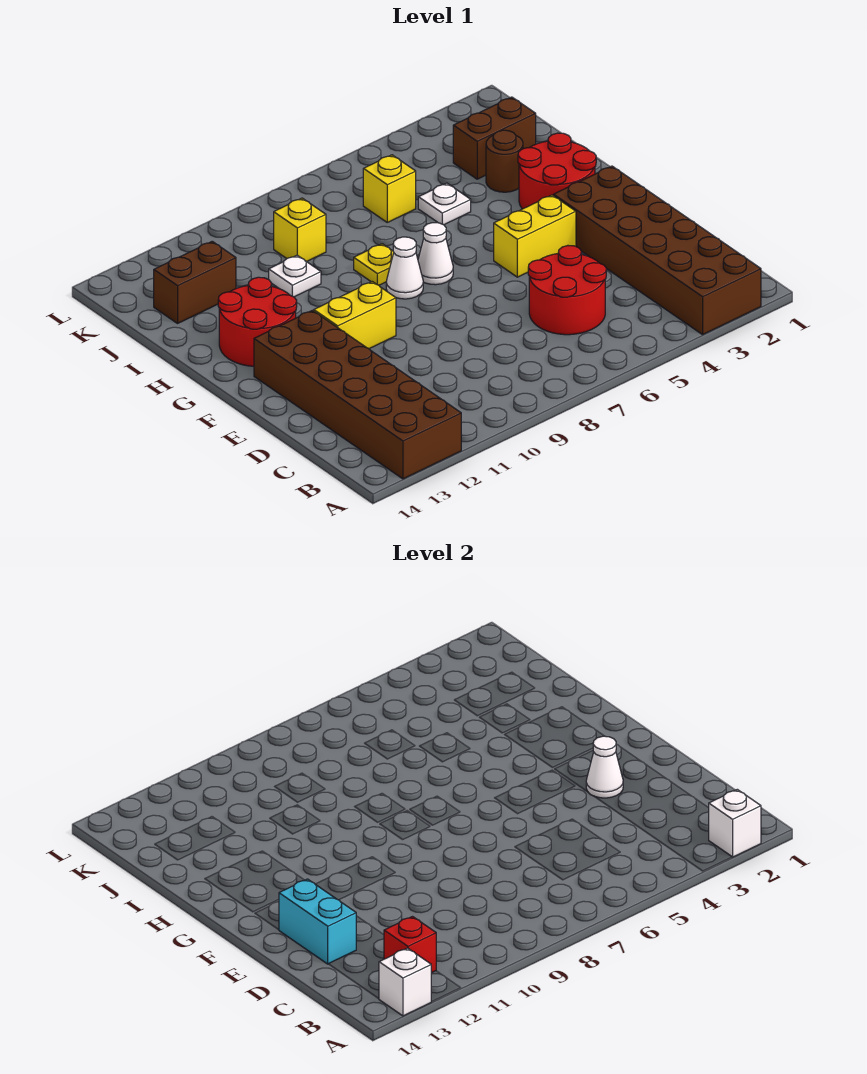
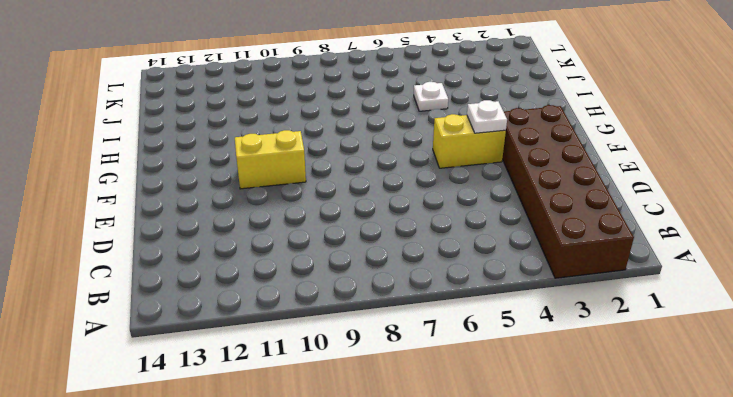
white 1x1 plate [467,100,507,133] -> white 1x1 plate moved to [269,255,321,297]
none -> brown 2x6 brick [254,310,461,479]
none -> red 2x2 round brick [528,246,606,335]
none -> red 2x2 round brick [518,133,596,209]

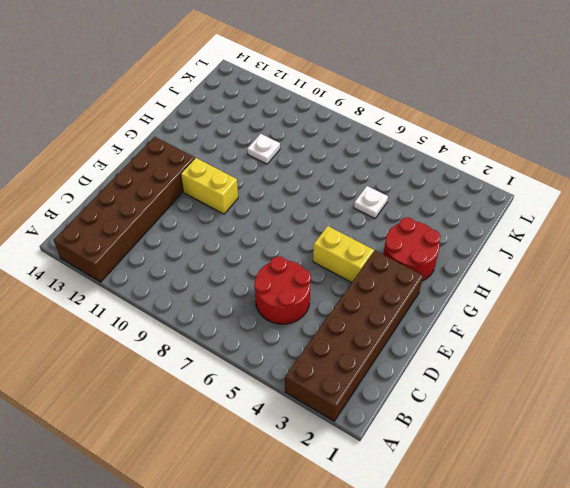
none -> white 1x1 cone [418,223,453,285]
none -> white 1x1 cone [386,237,423,299]
none -> red 2x2 round brick [218,277,297,366]

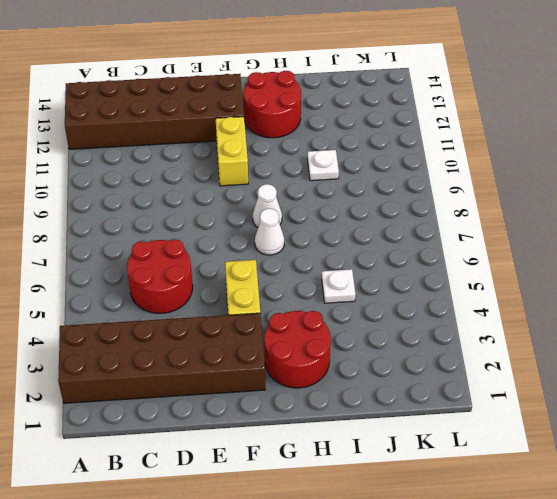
none -> yellow 1x1 plate [354,244,394,285]
none -> brown 1x1 round brick [486,130,523,192]
none -> brown 1x2 brick [453,97,536,179]

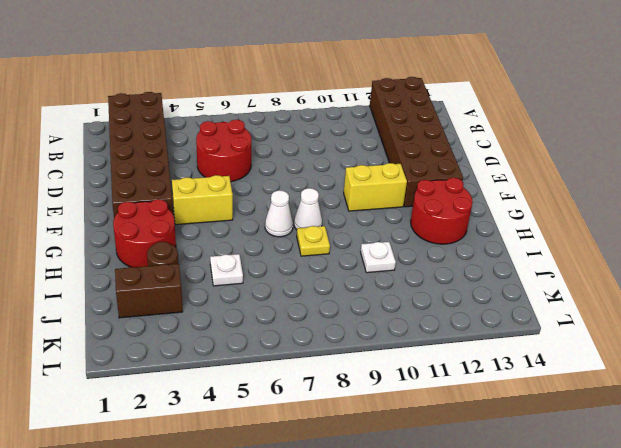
none -> yellow 1x1 brick [363,155,416,222]
none -> yellow 1x1 brick [274,198,326,262]
none -> brown 1x2 brick [154,241,236,323]

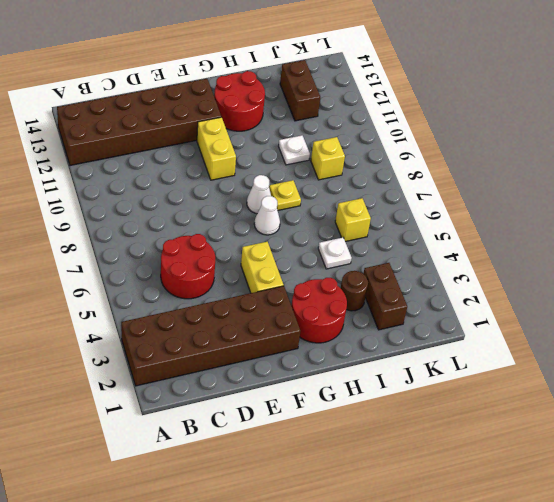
none -> white 1x1 brick [709,789,761,857]
none -> white 1x1 brick [379,948,431,1016]
none -> red 1x1 brick [384,917,436,973]

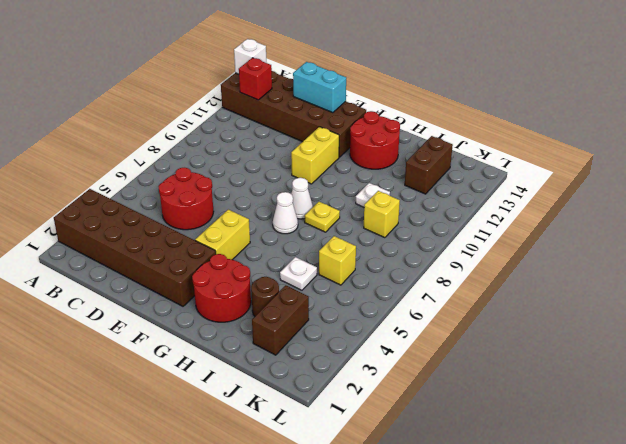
none -> white 1x1 brick [709,789,761,857]
none -> white 1x1 cone [586,736,623,798]

